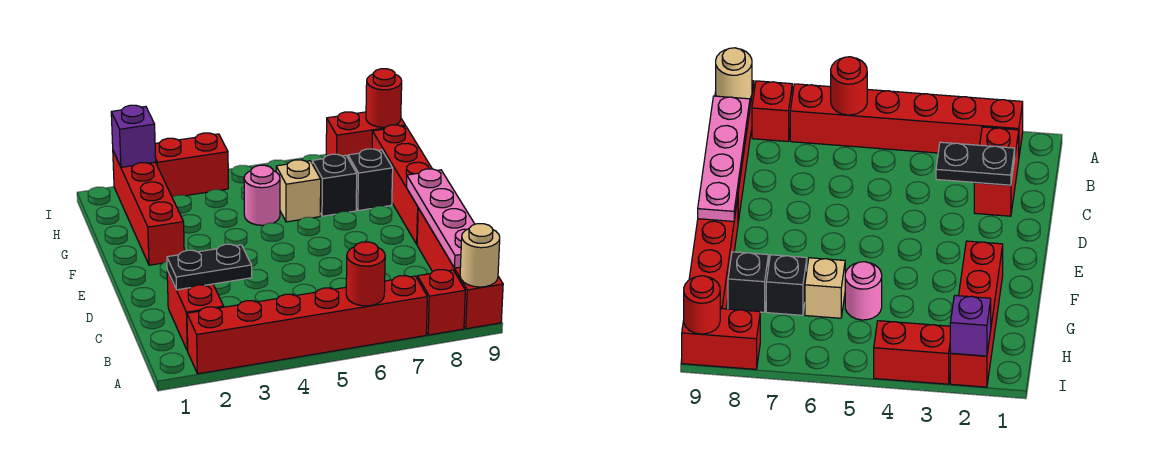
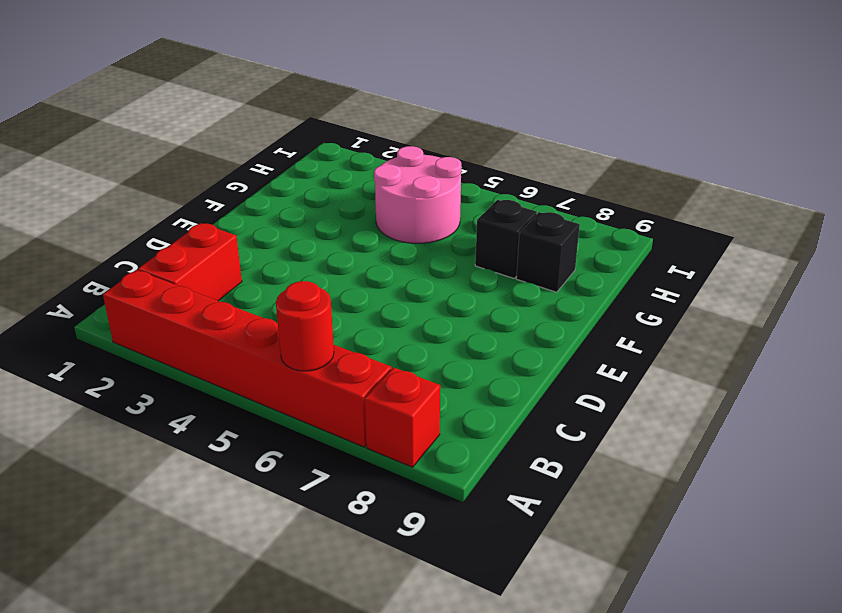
pink 2x2 round brick [374,146,461,243] -> pink 1x1 round brick [244,165,280,225]
none -> red 1x4 brick [417,208,503,329]
none -> red 1x4 brick [372,125,432,244]
none -> red 1x4 brick [113,151,184,265]

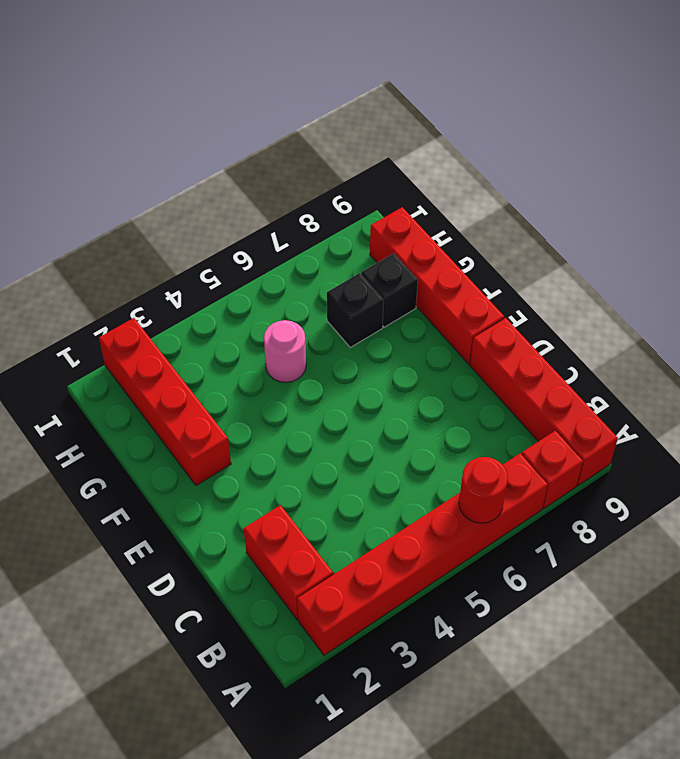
none -> tan 1x1 brick [276,160,321,222]
none -> red 1x2 brick [155,133,228,197]
none -> red 1x2 brick [326,112,405,157]

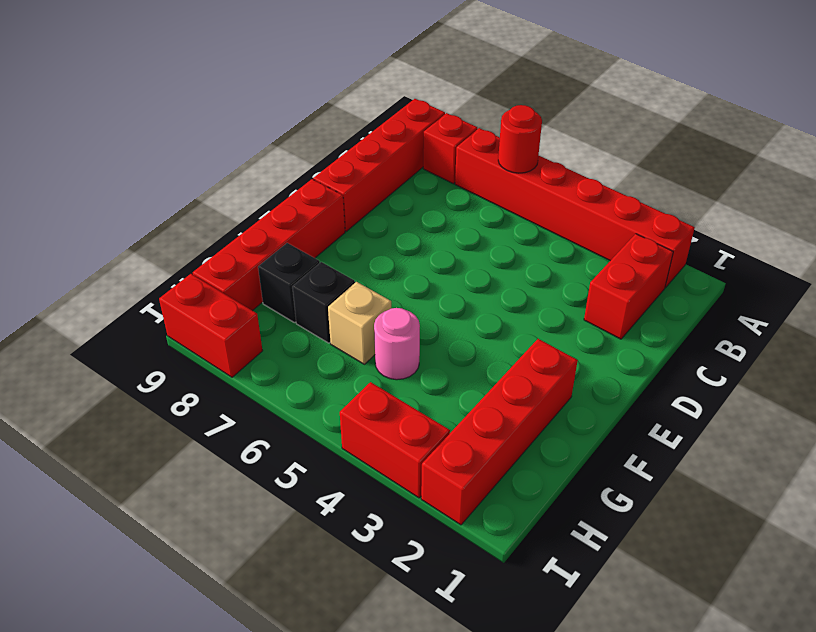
none -> tan 1x1 round brick [460,224,500,287]
none -> pink 1x4 plate [406,169,475,268]
none -> black 1x2 plate [167,244,252,290]

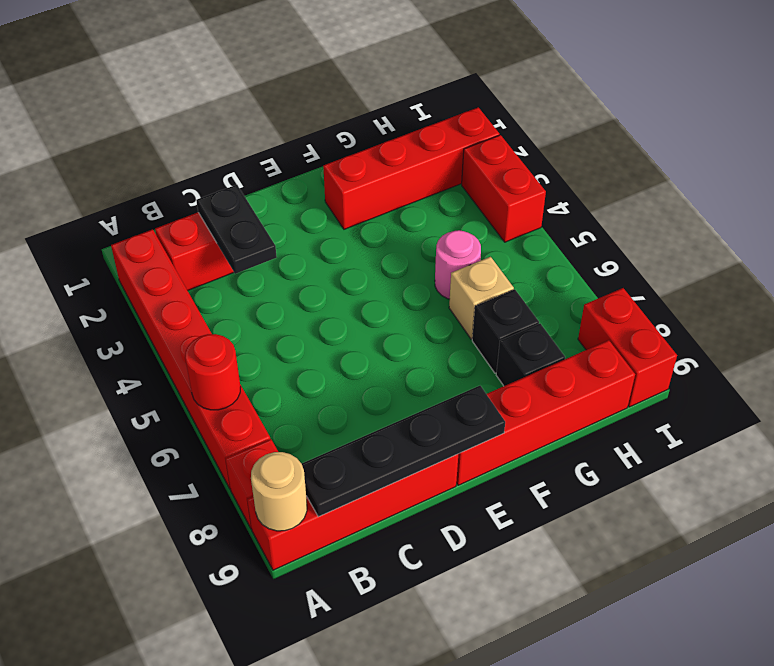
black 1x4 plate [302,386,505,517] -> pink 1x4 plate [406,169,475,268]
none -> purple 1x1 brick [111,105,156,167]
none -> red 1x1 round brick [366,69,402,127]

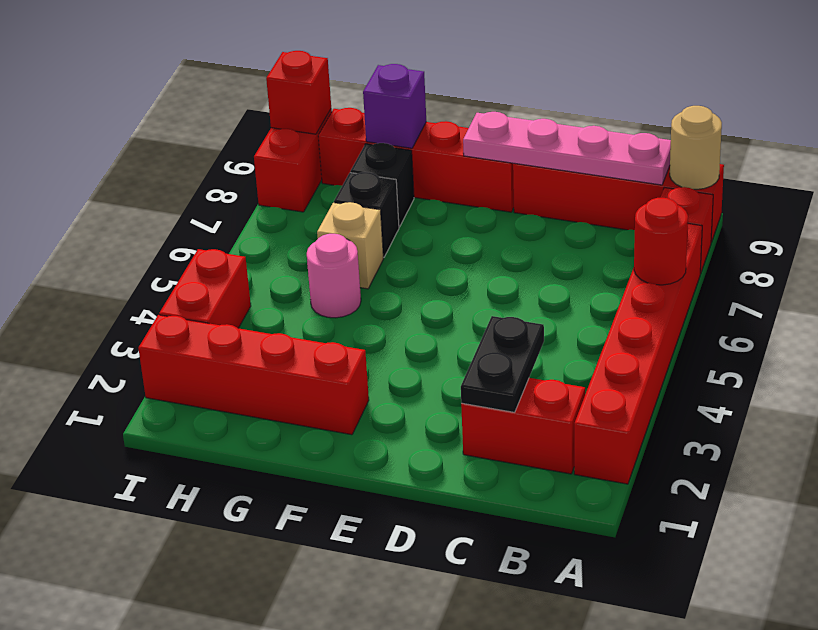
purple 1x1 brick [363,64,426,148] -> purple 1x1 brick moved to [111,105,156,167]
red 1x1 brick [266,51,331,134] -> red 1x1 round brick [366,69,402,127]

